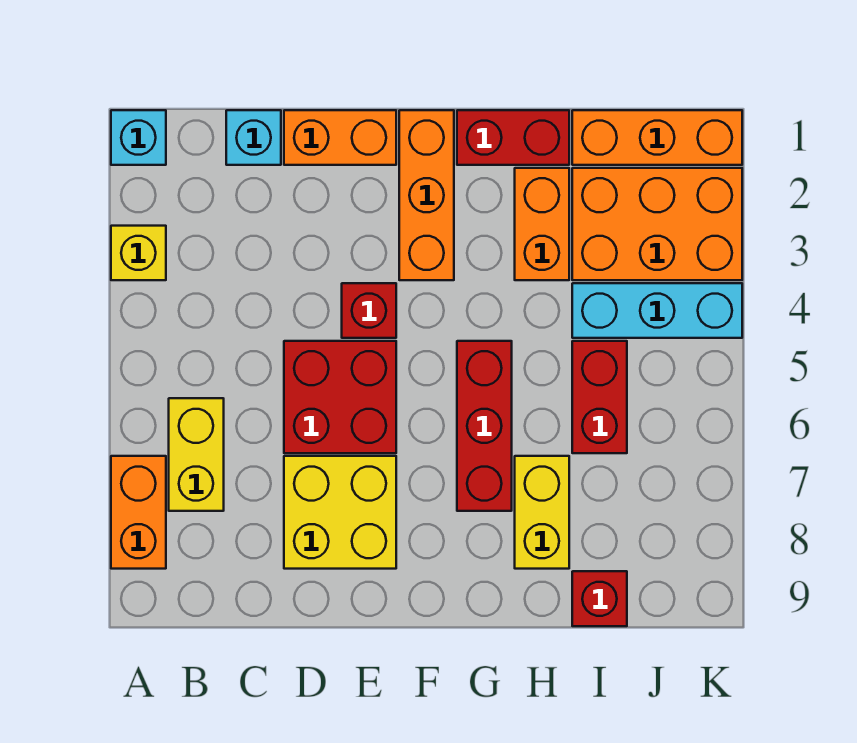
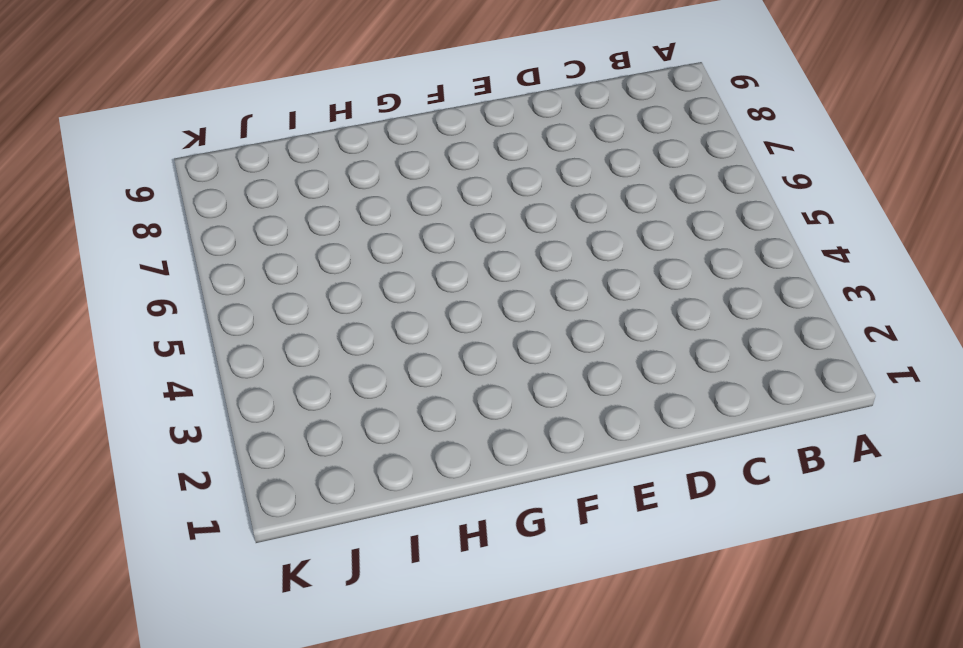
none -> cyan 1x1 brick [111,110,166,165]
none -> yellow 1x1 brick [111,226,166,280]
none -> orange 1x2 brick [111,456,166,569]

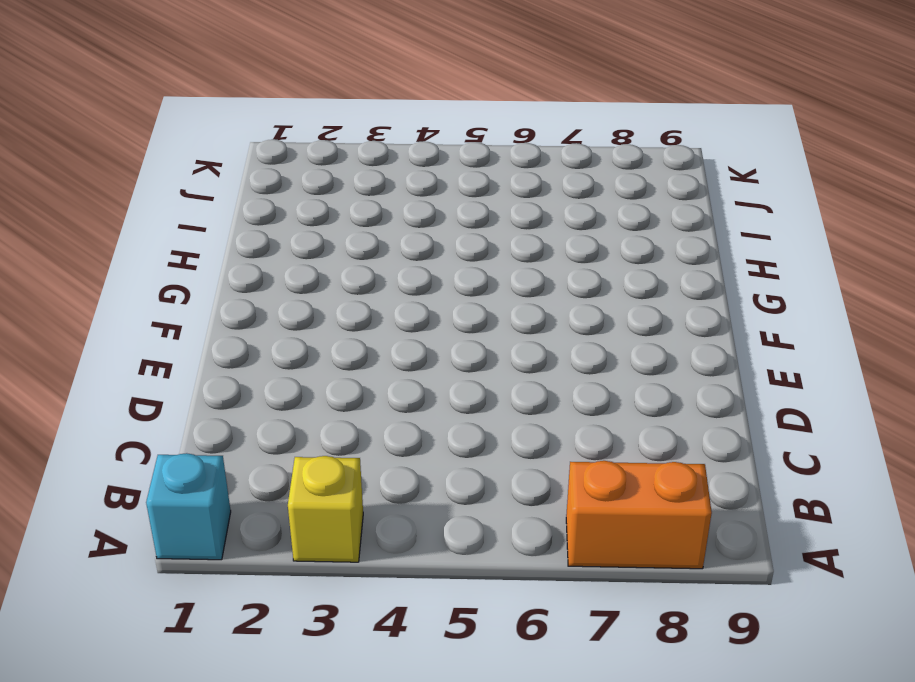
none -> yellow 1x2 brick [169,398,224,511]
none -> cyan 1x1 brick [226,110,281,165]
none -> orange 1x2 brick [284,110,396,165]

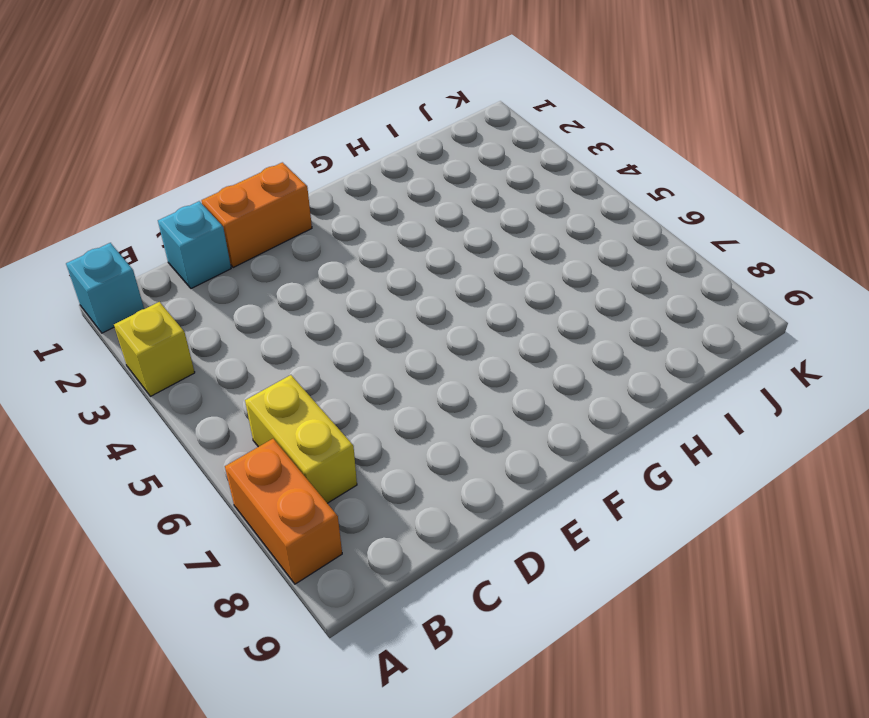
none -> red 2x2 brick [284,341,396,453]
none -> yellow 2x2 brick [284,456,396,569]
none -> red 1x1 brick [342,283,396,338]

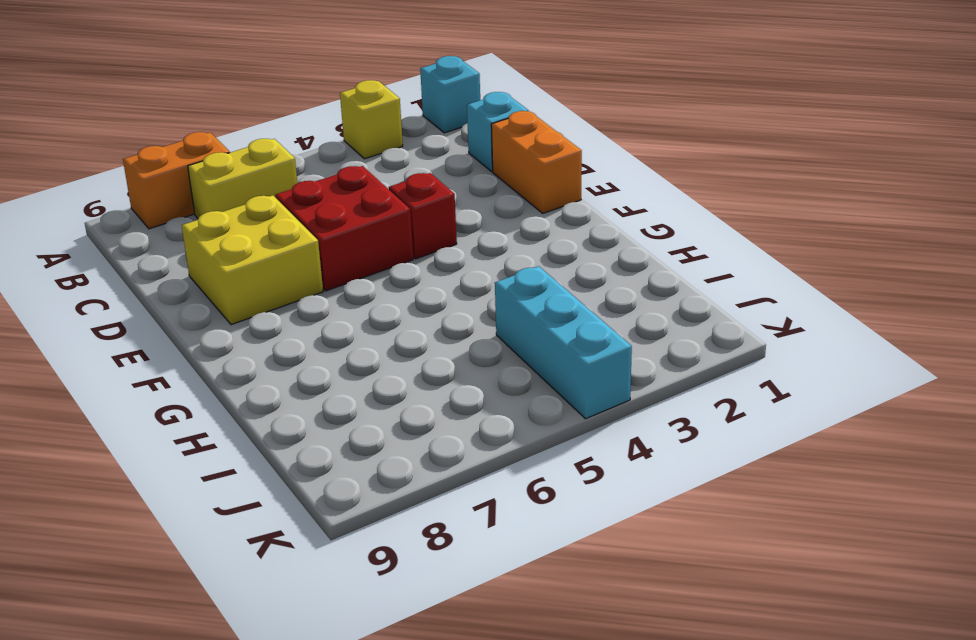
none -> orange 1x3 brick [399,110,454,280]
none -> red 1x2 brick [457,110,569,165]
none -> red 1x3 brick [457,341,512,511]

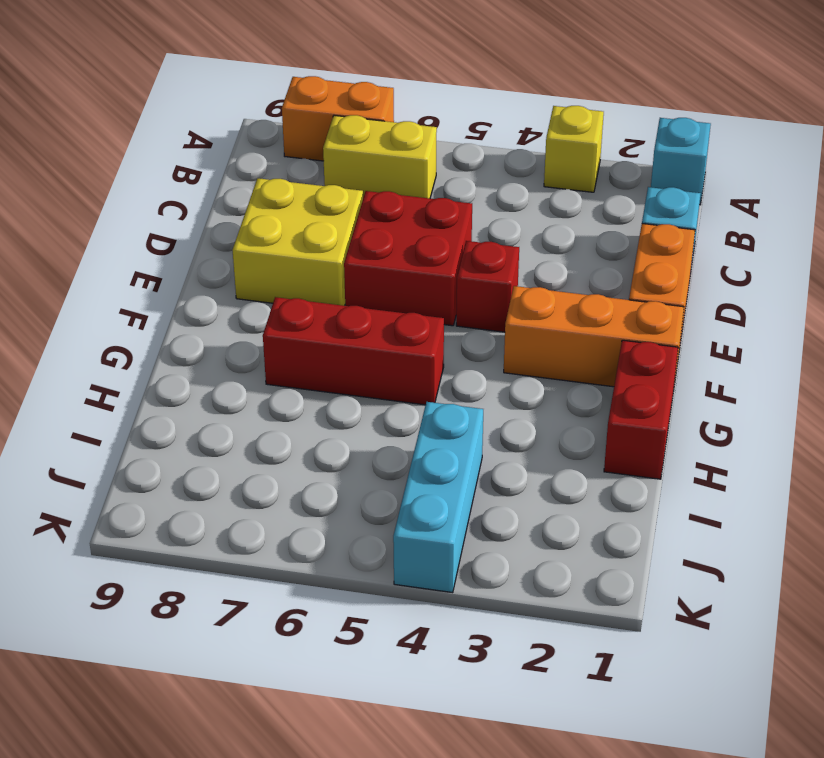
none -> orange 1x2 brick [515,168,569,280]
none -> yellow 1x2 brick [515,456,569,569]
none -> orange 1x3 brick [572,110,742,165]

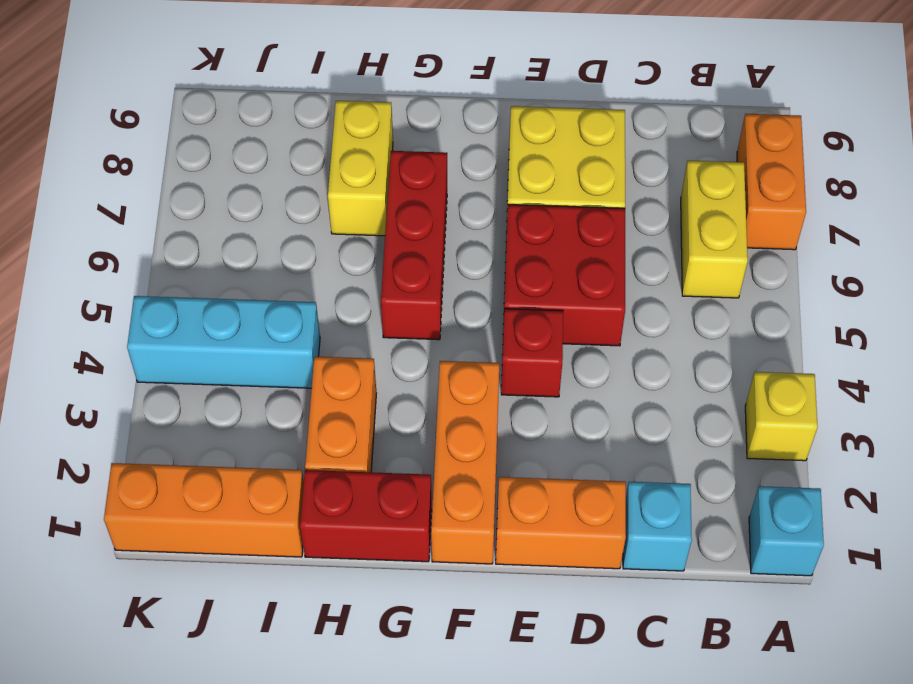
none -> orange 2x3 brick [572,168,742,280]
none -> red 1x2 brick [572,341,627,453]
none -> red 1x1 brick [572,571,627,626]

